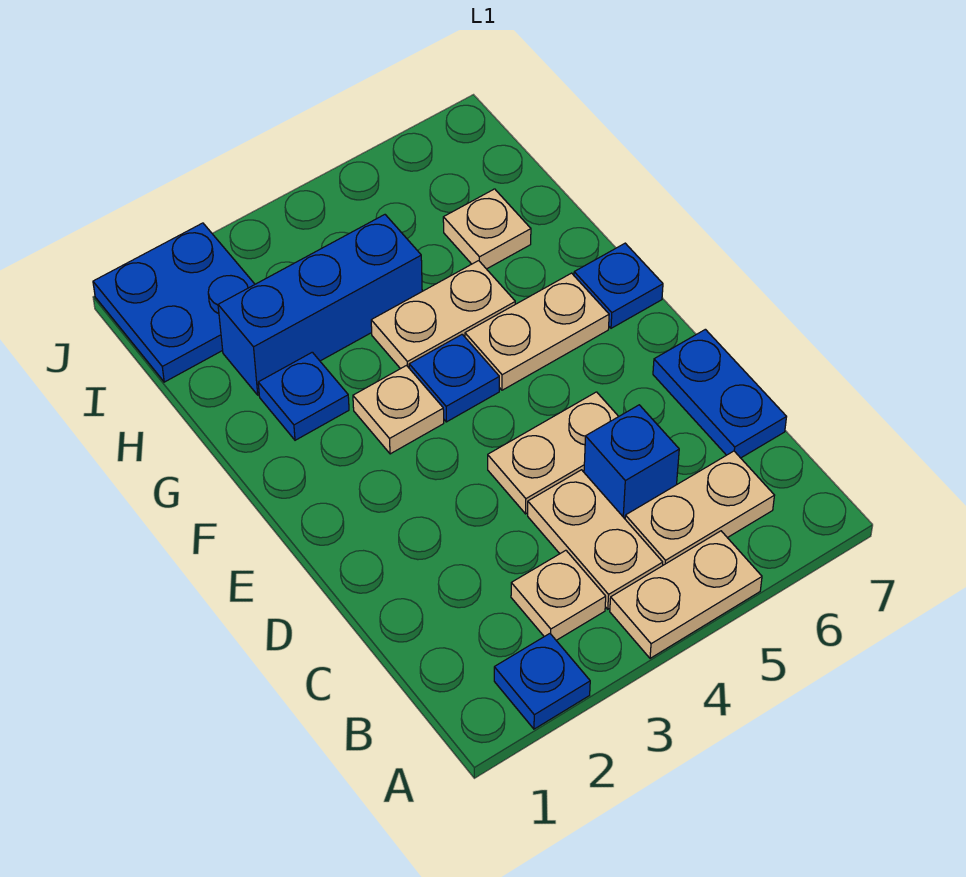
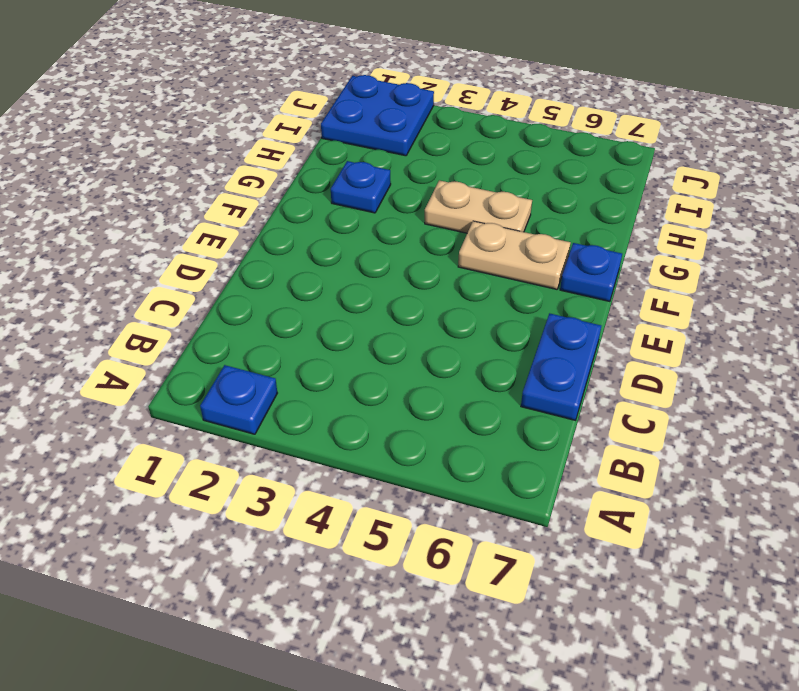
none -> tan 1x2 plate [610,531,762,658]
none -> tan 1x1 plate [511,550,606,640]
none -> tan 1x2 plate [528,470,663,609]

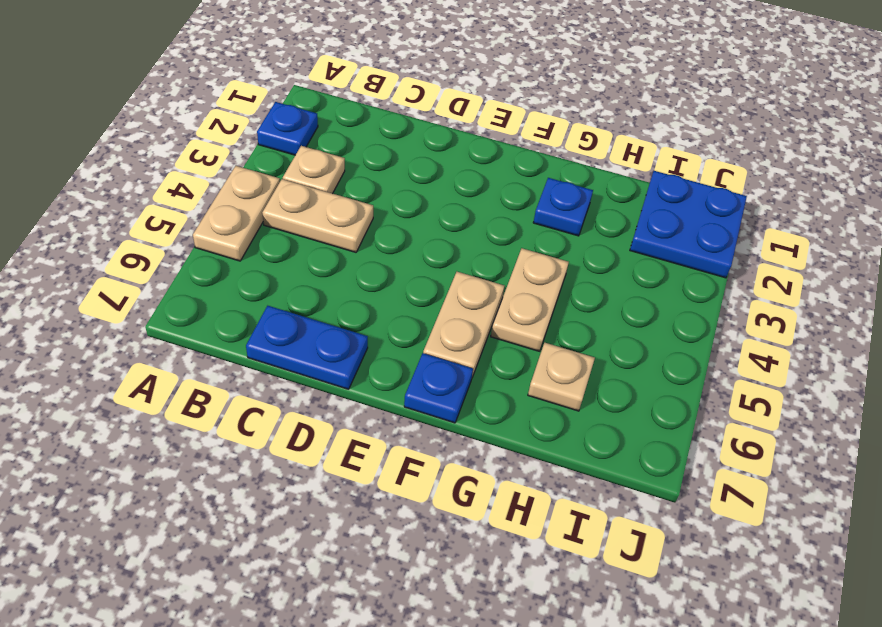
none -> tan 1x2 plate [625,451,774,565]
none -> blue 1x1 brick [584,405,679,519]
none -> tan 1x2 plate [488,392,619,514]

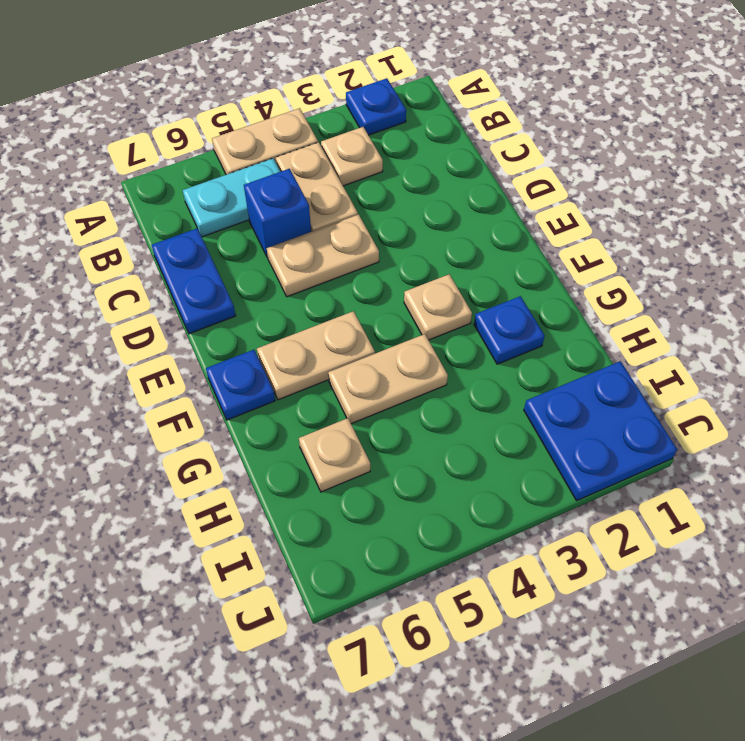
cyan 1x2 plate [183,158,280,237] -> tan 1x2 plate [625,451,774,565]
none -> blue 1x1 plate [409,334,499,422]
none -> blue 1x3 brick [218,215,422,395]

